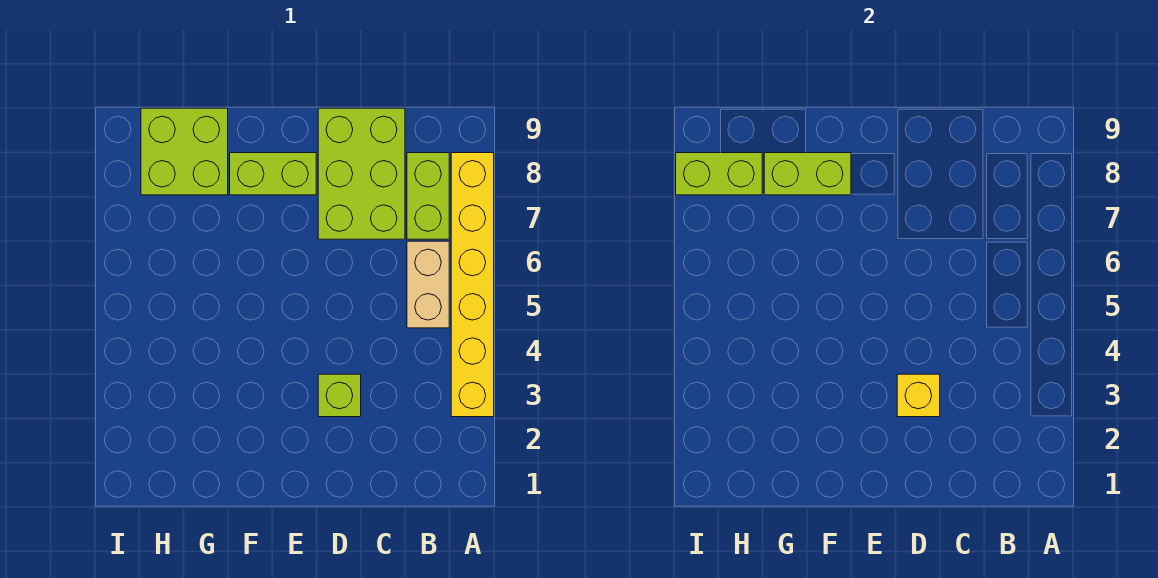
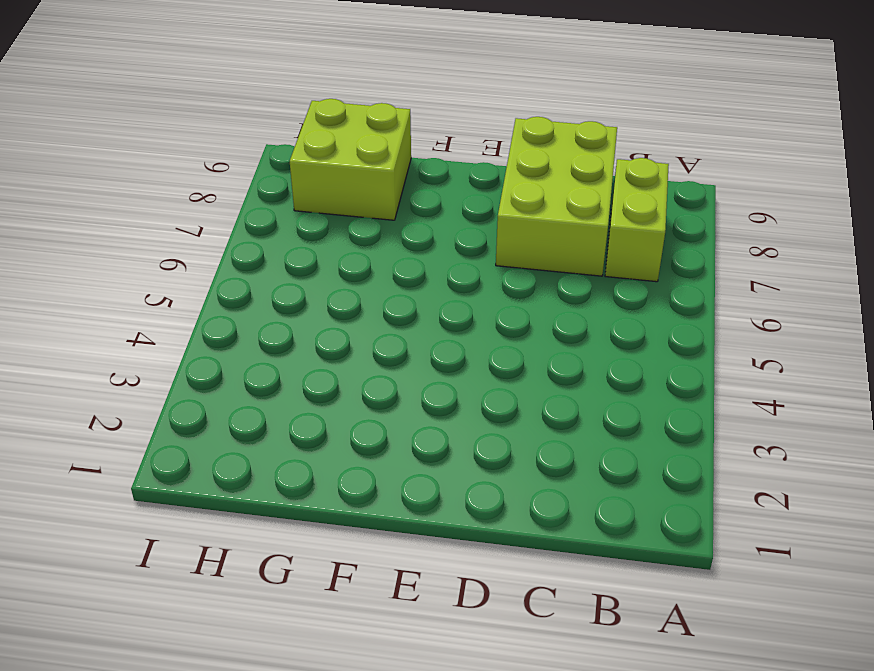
none -> yellow 1x6 brick [451,153,494,417]
none -> tan 1x2 brick [407,241,449,328]

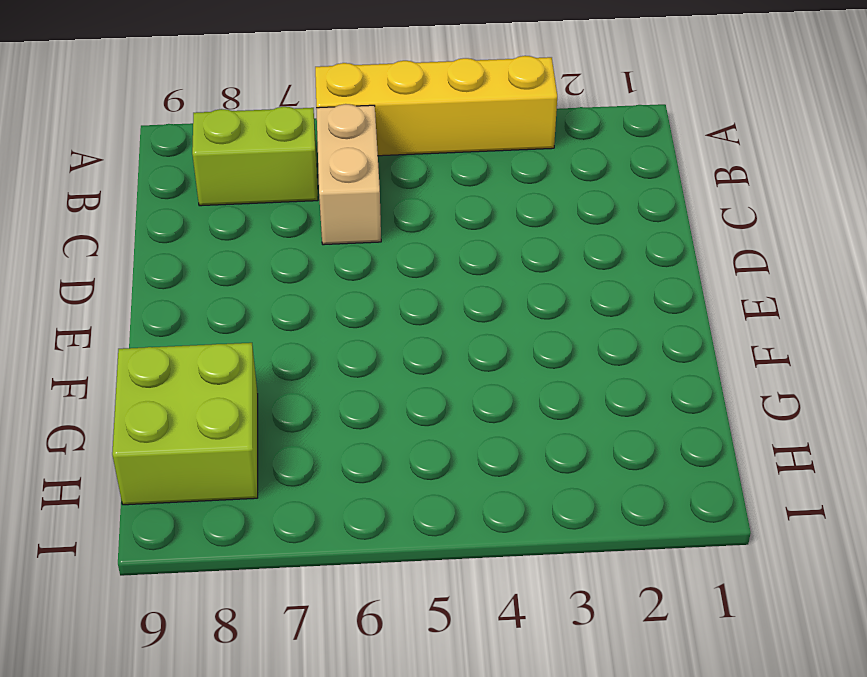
yellow 1x4 brick [315,56,557,156] -> yellow 1x6 brick [451,153,494,417]
tan 1x2 brick [316,104,381,245] -> tan 1x2 brick turned to [407,241,449,328]
none -> lime 2x3 brick [318,108,405,239]
none -> lime 1x1 brick [318,374,361,417]

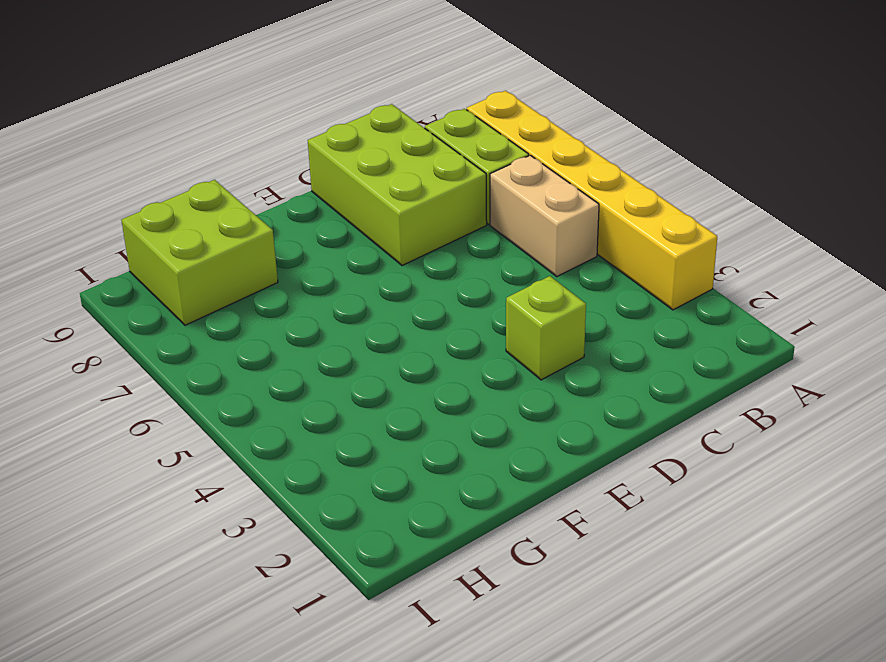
none -> lime 1x2 brick [230,153,316,195]
none -> yellow 1x1 brick [897,374,940,417]

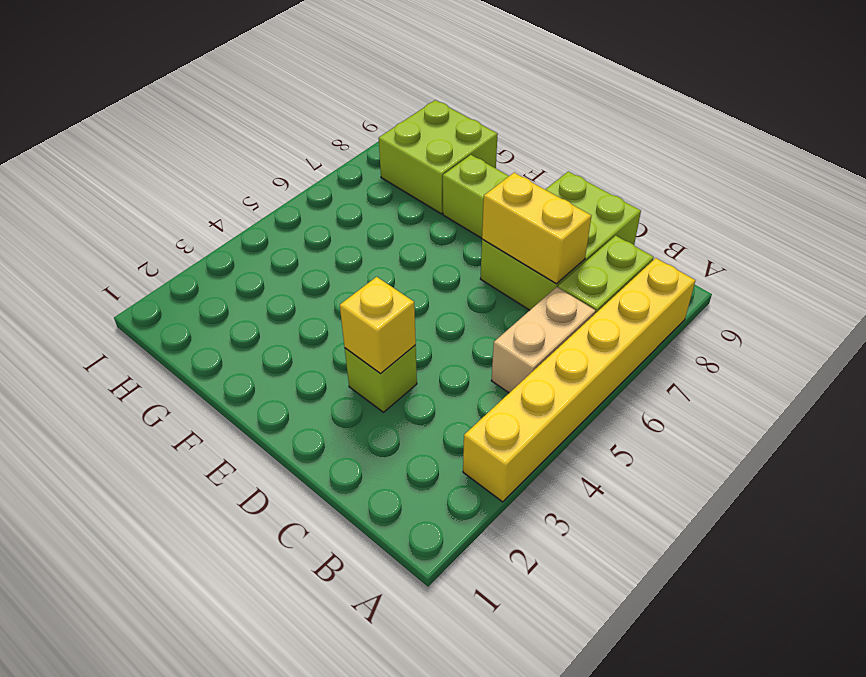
yellow 1x2 brick [482,173,591,284] -> none
none -> lime 1x2 brick [764,153,851,195]
none -> lime 1x2 brick [676,153,762,195]

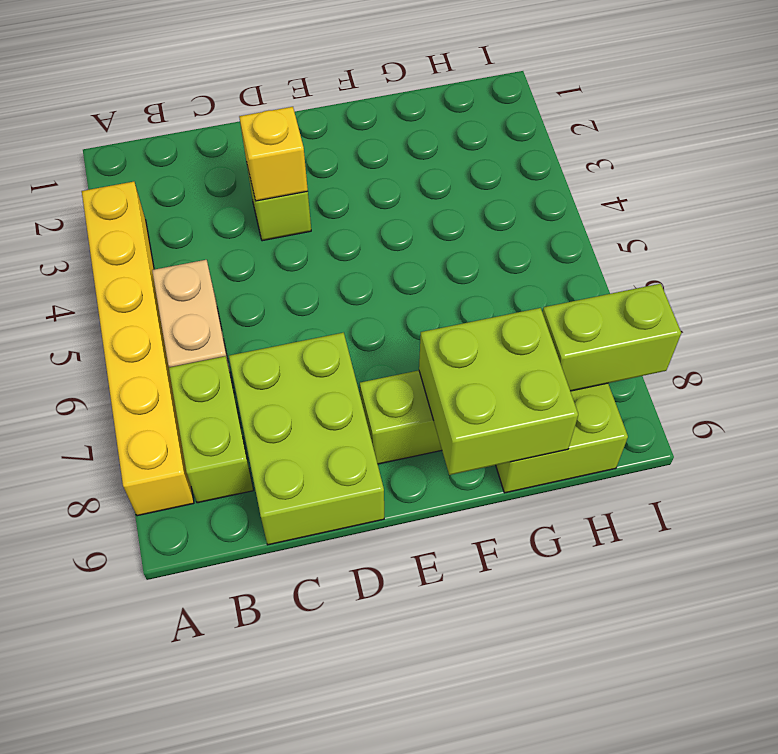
lime 2x2 brick [419,308,578,475] -> lime 1x2 brick [764,153,851,195]

